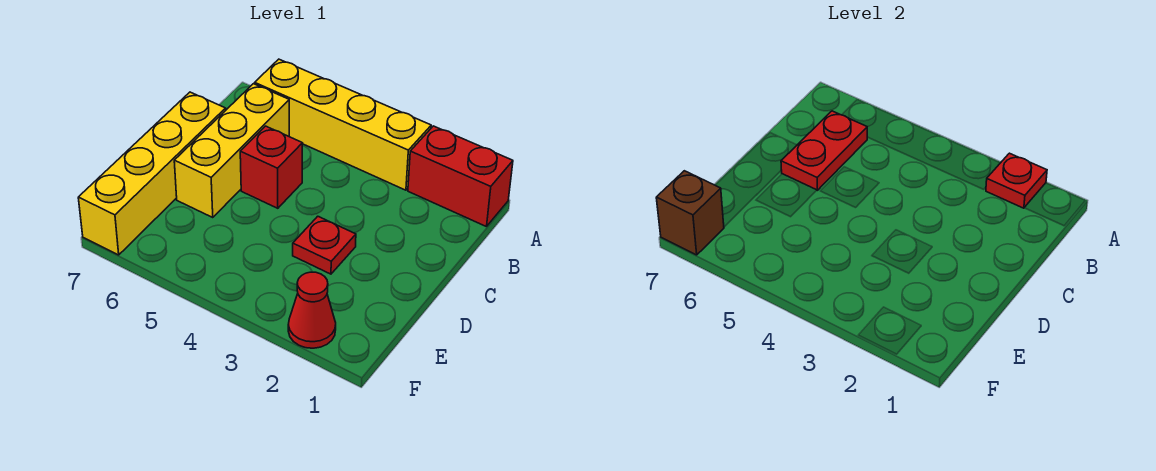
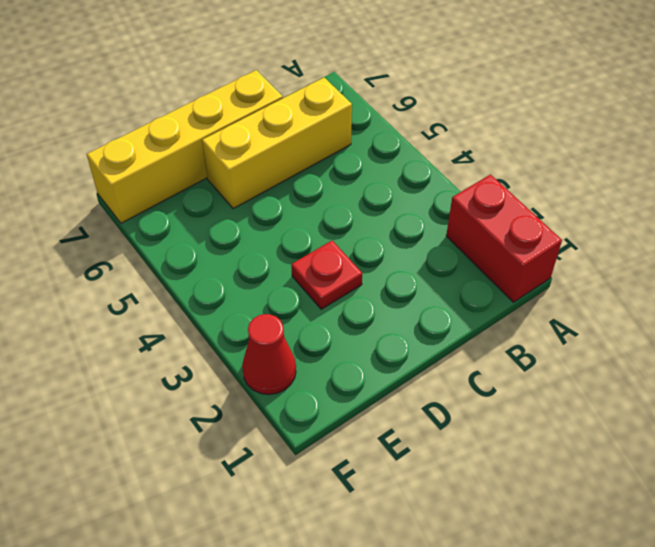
none -> yellow 1x4 brick [255,59,431,190]
none -> red 1x1 brick [240,126,303,208]

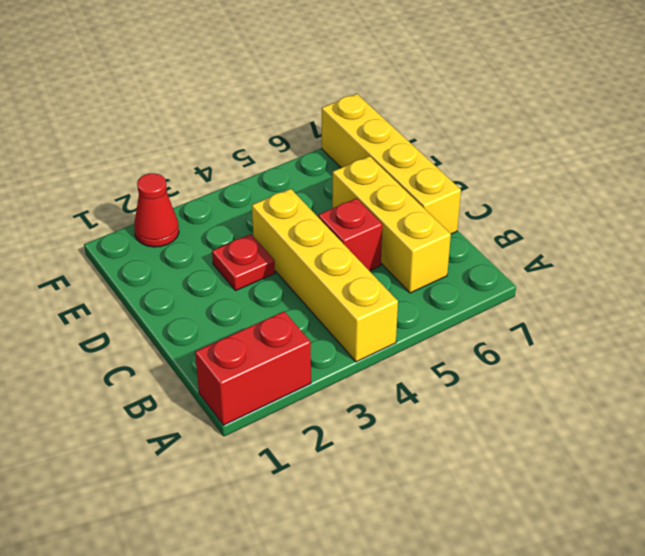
yellow 1x4 brick [252,189,398,362] -> yellow 1x4 brick turned to [255,59,431,190]
none -> red 1x1 plate [986,153,1047,208]
none -> red 1x2 plate [781,111,867,190]

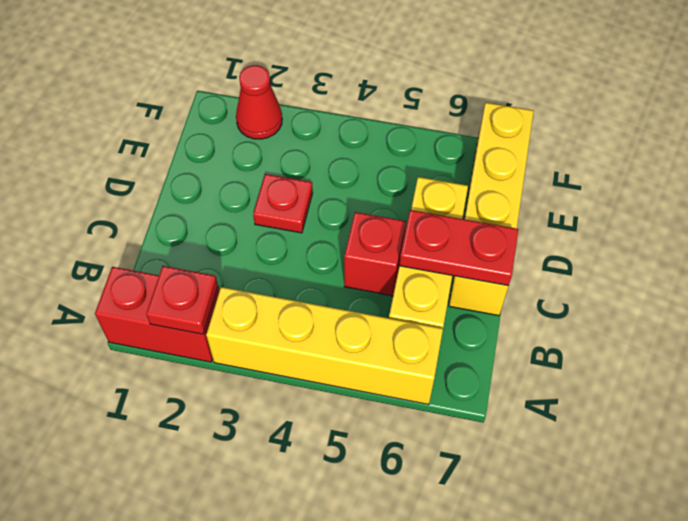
red 1x2 plate [399,210,519,286] -> red 1x2 plate turned to [781,111,867,190]
none -> brown 1x1 brick [656,171,724,255]

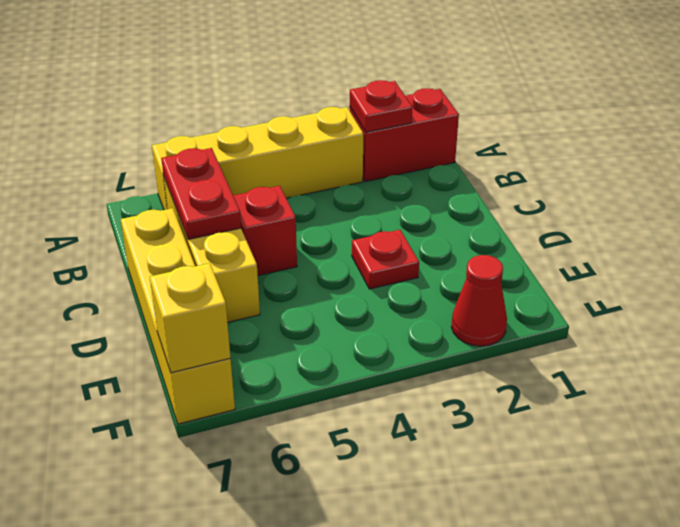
yellow 1x1 brick [150,263,231,373] -> brown 1x1 brick [656,171,724,255]

